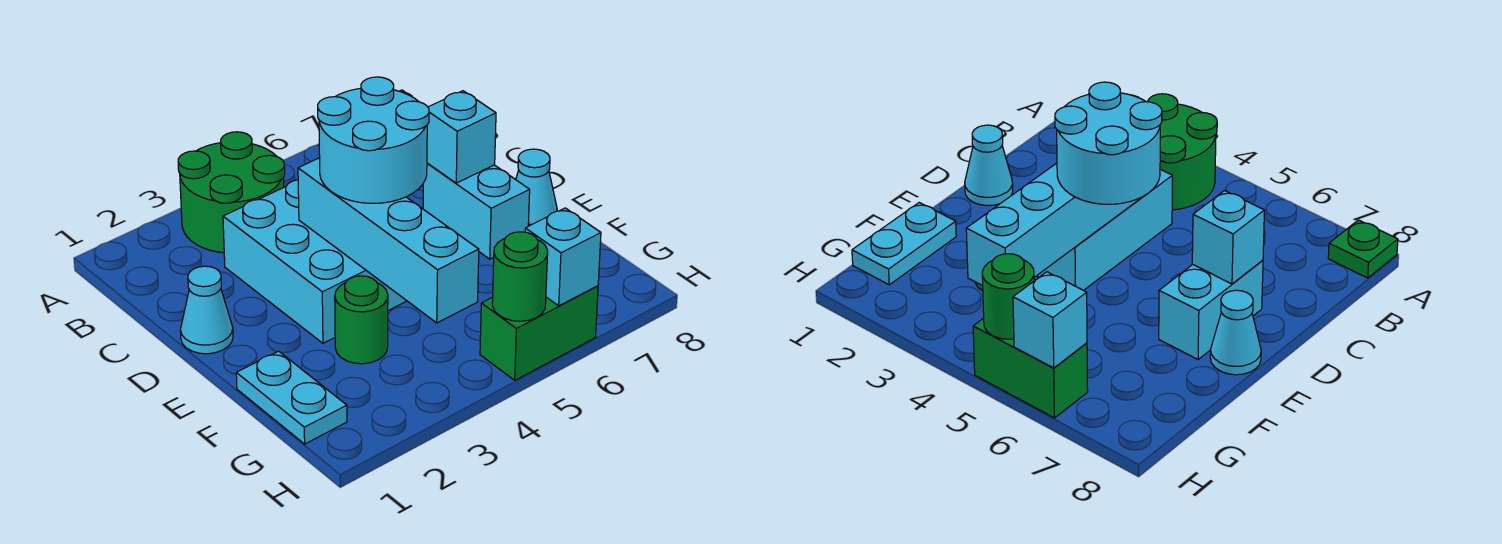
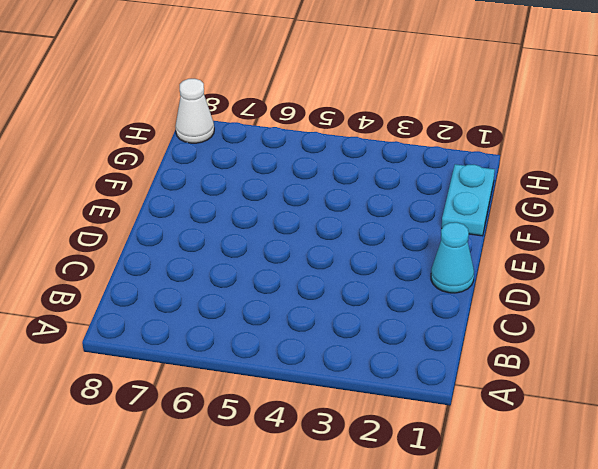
white 1x1 cone [175,79,214,143] -> none
none -> green 2x2 round brick [178,132,285,253]
none -> green 1x1 plate [1328,220,1398,278]
none -> cyan 2x3 brick [223,180,406,343]

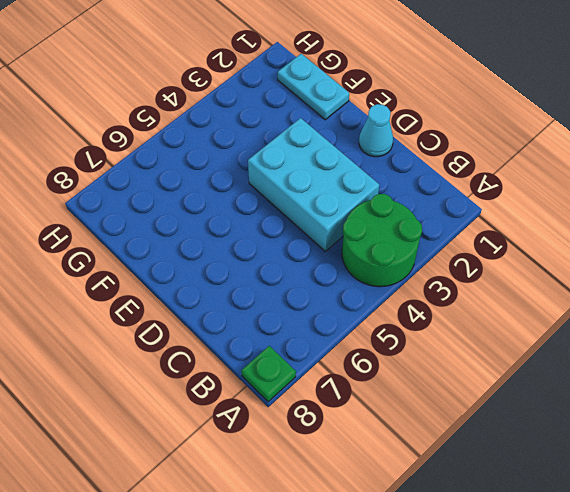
none -> cyan 1x2 brick [423,163,530,259]
none -> cyan 1x1 cone [516,149,557,226]
none -> green 1x1 round brick [335,276,388,364]

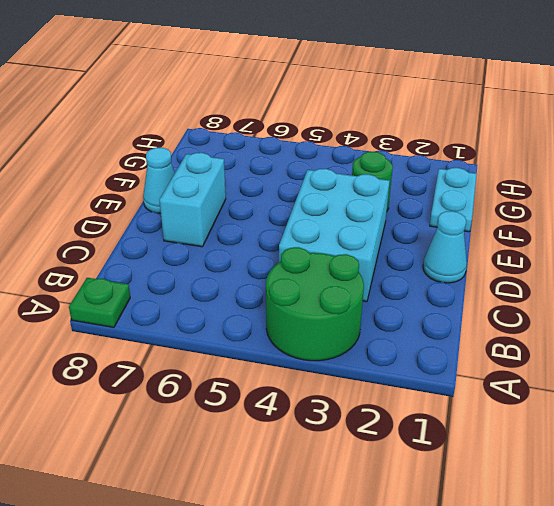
none -> green 1x2 brick [480,286,598,380]
none -> cyan 1x4 brick [298,158,479,323]
none -> cyan 1x1 brick [427,91,496,183]

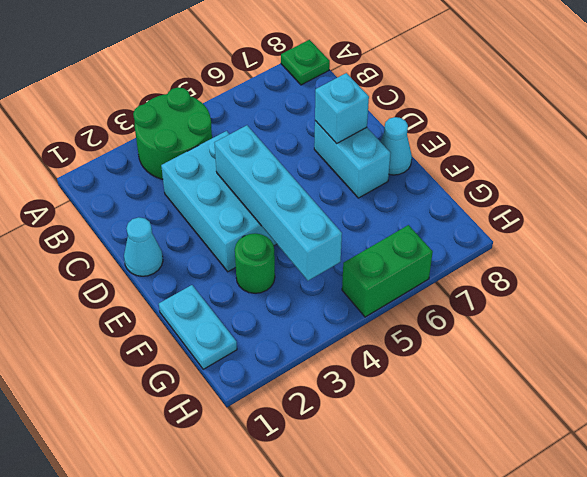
none -> green 1x1 round brick [492,232,548,321]
none -> cyan 1x1 brick [525,208,601,306]
none -> cyan 2x2 round brick [318,77,429,203]

